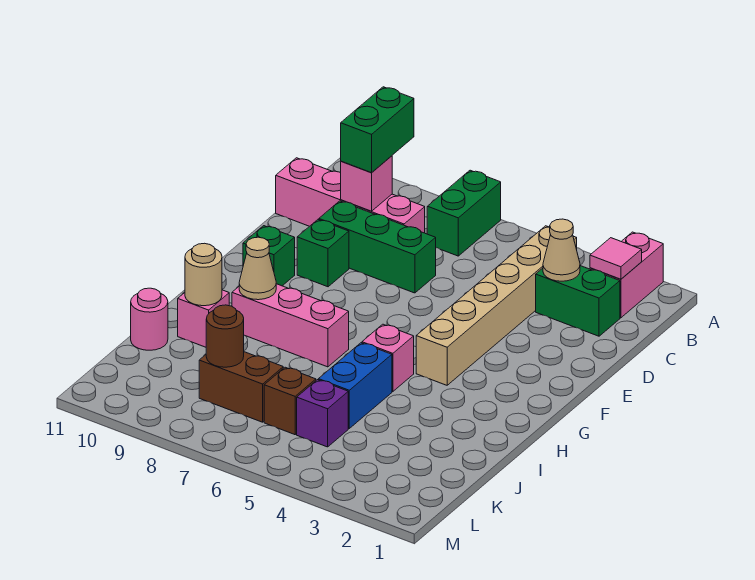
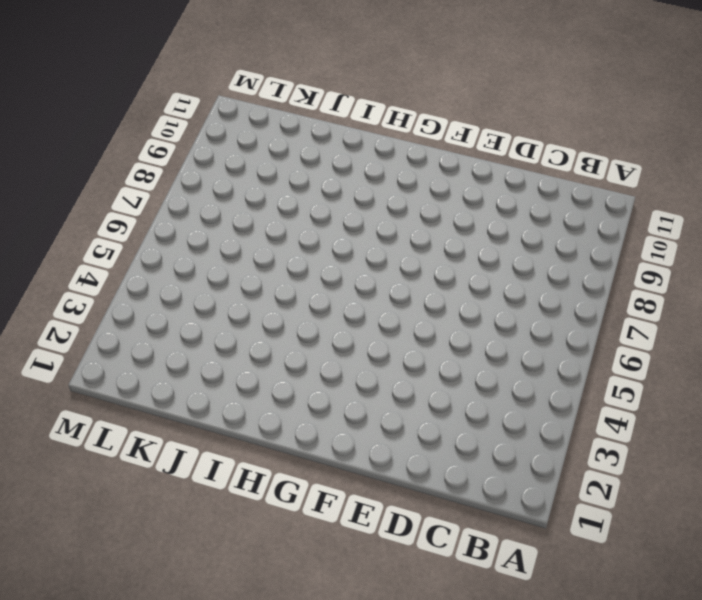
none -> pink 1x2 brick [590,232,663,318]
none -> green 1x2 brick [427,170,501,256]
none -> tan 1x6 brick [416,226,577,385]

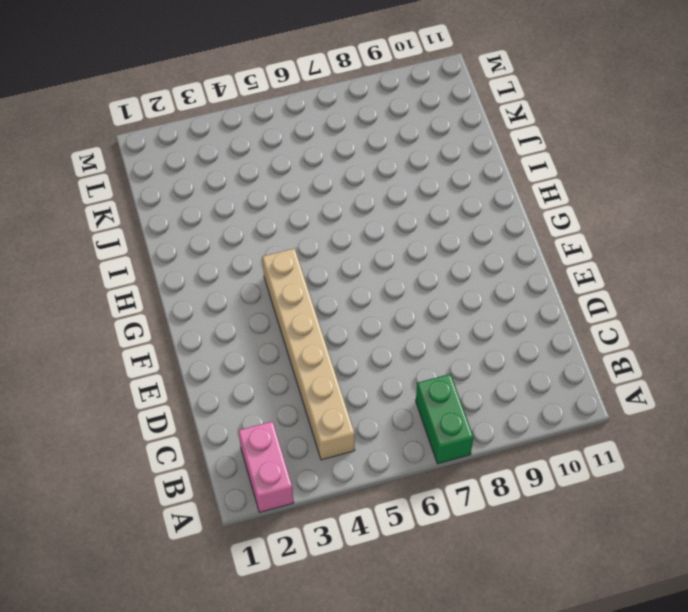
none -> green 1x2 brick [536,266,620,336]
none -> pink 1x4 brick [276,158,425,233]
none -> green 1x3 brick [319,201,436,293]

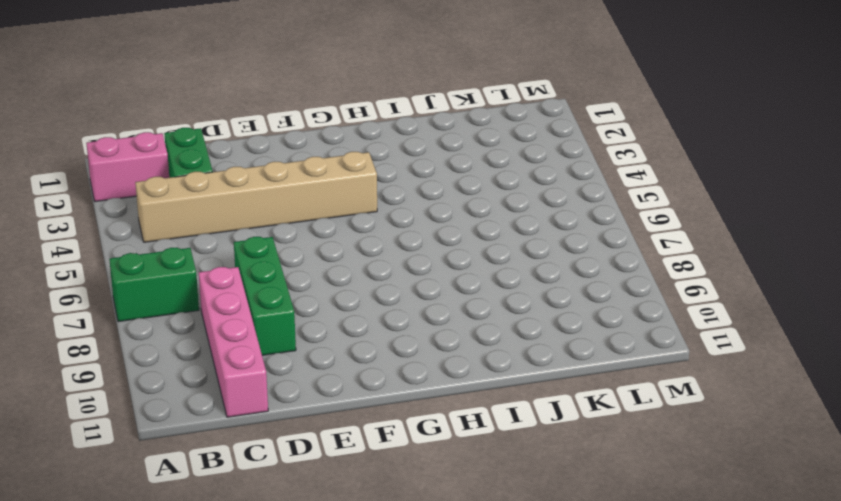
none -> green 1x1 brick [297,220,349,287]
none -> green 1x1 brick [243,226,295,286]
none -> pink 1x1 brick [362,324,414,392]

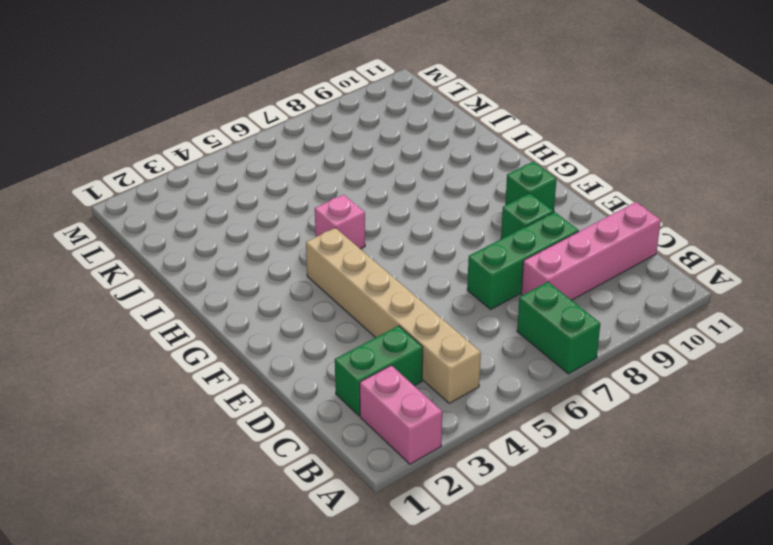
none -> pink 1x3 brick [232,284,349,367]
none -> blue 1x2 brick [318,343,392,428]
none -> pink 1x1 brick [178,290,229,347]

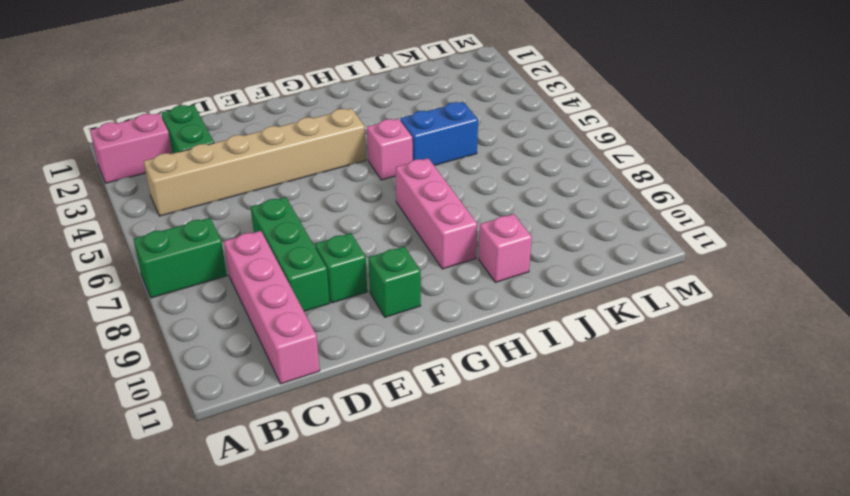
none -> pink 1x1 round brick [131,288,168,350]
none -> purple 1x1 brick [297,380,348,447]
none -> brown 1x1 brick [264,367,316,435]

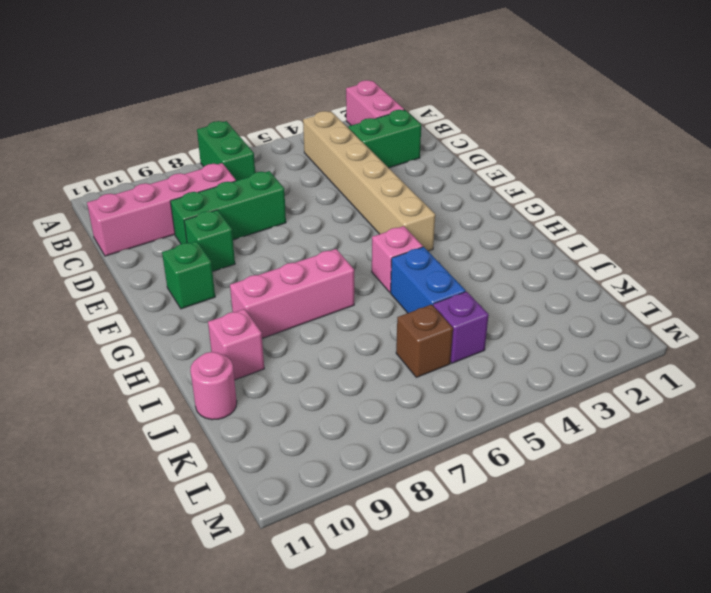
none -> brown 1x2 brick [199,352,283,422]
none -> pink 1x1 tile [590,238,642,279]
none -> tan 1x1 cone [543,219,580,281]

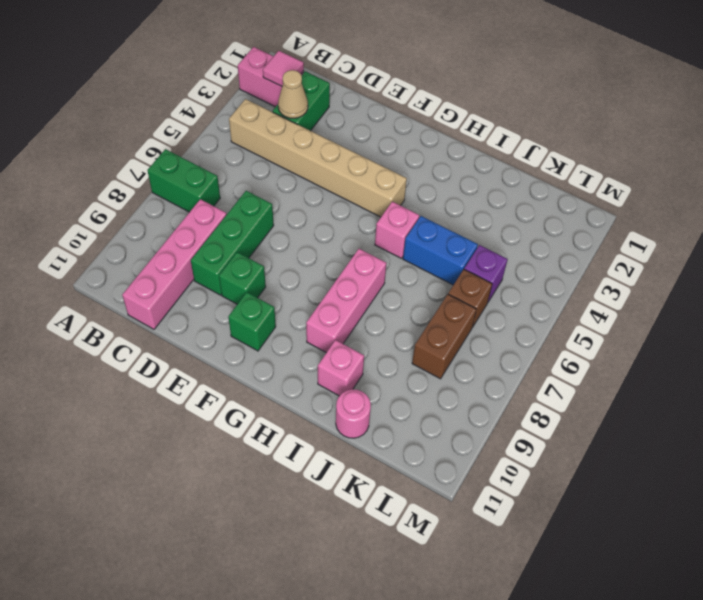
none -> pink 1x1 brick [341,156,392,211]
none -> tan 1x1 cone [239,237,276,300]
none -> tan 1x1 round brick [185,243,222,306]

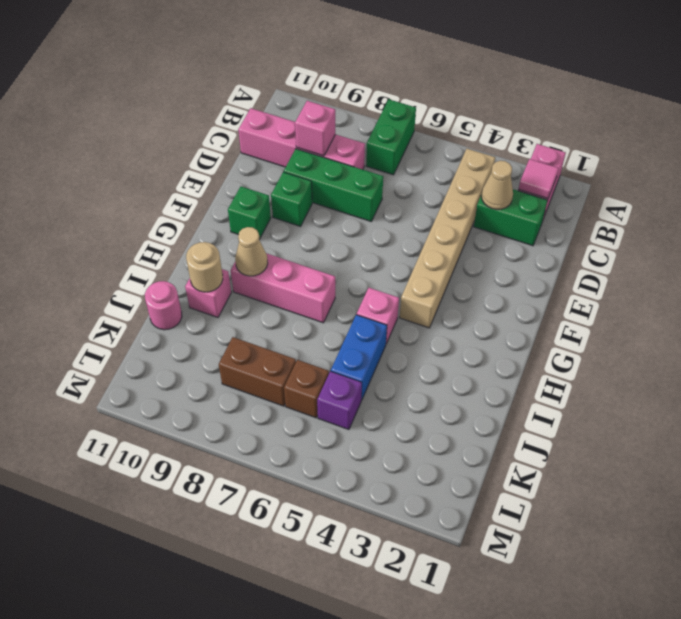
none -> brown 1x1 round brick [206,305,244,367]
none -> green 1x2 brick [341,87,414,173]

